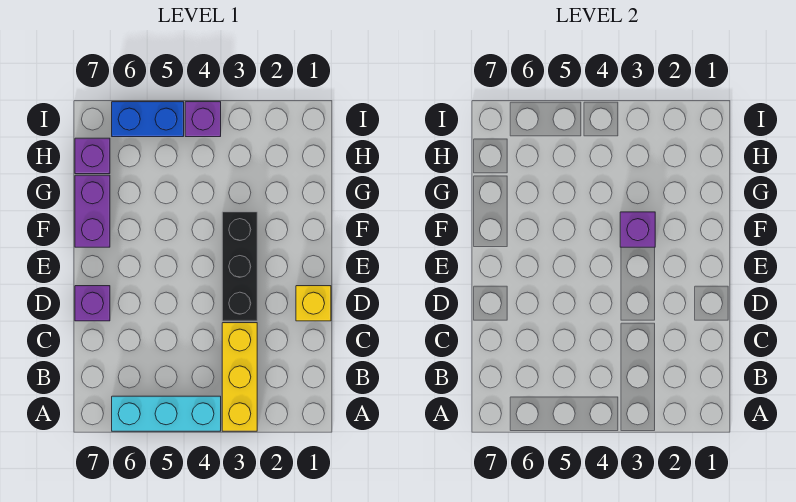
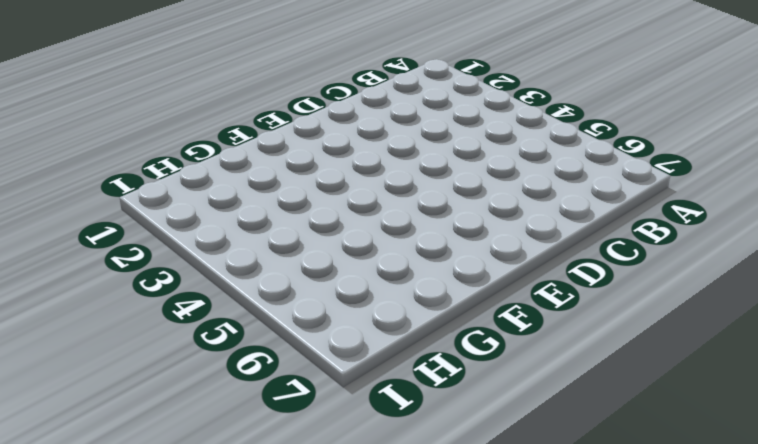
none -> yellow 1x3 brick [222,323,257,431]
none -> cyan 1x3 brick [112,396,221,431]

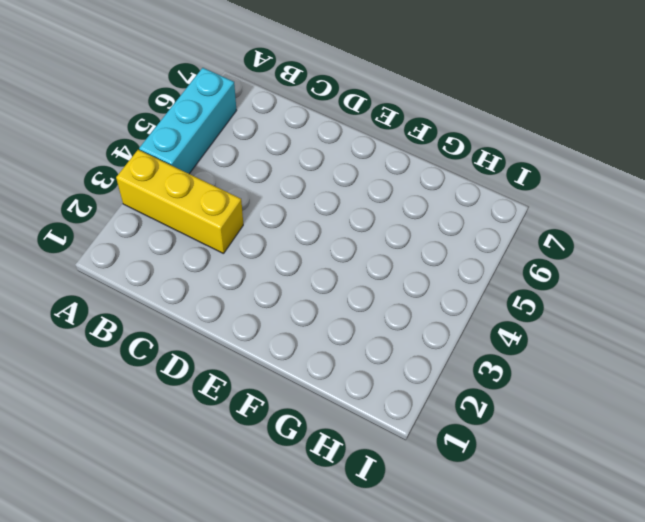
none -> yellow 1x1 brick [296,286,331,321]
none -> black 1x3 brick [222,212,257,321]

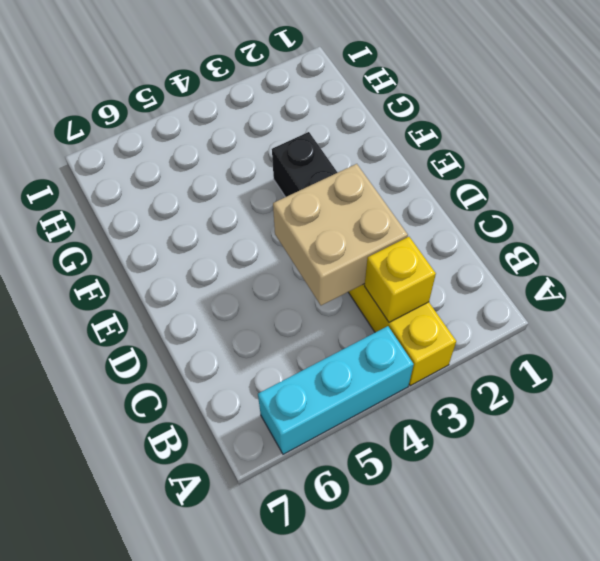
yellow 1x1 brick [364,237,436,322] -> yellow 1x1 brick moved to [296,286,331,321]
tan 2x2 brick [273,164,408,305] -> none
none -> purple 1x1 brick [75,286,110,321]
none -> purple 1x2 brick [75,175,110,247]

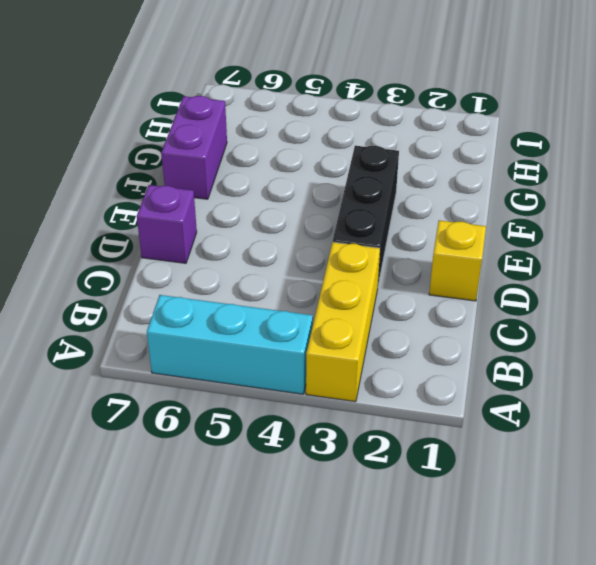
none -> purple 1x1 brick [75,138,110,174]
none -> purple 1x1 brick [185,102,221,137]

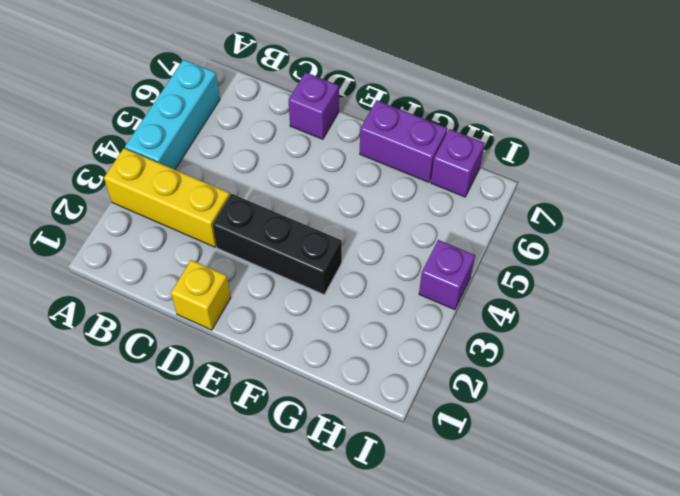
none -> blue 1x2 brick [112,102,184,137]
none -> purple 1x1 brick [620,212,655,247]

